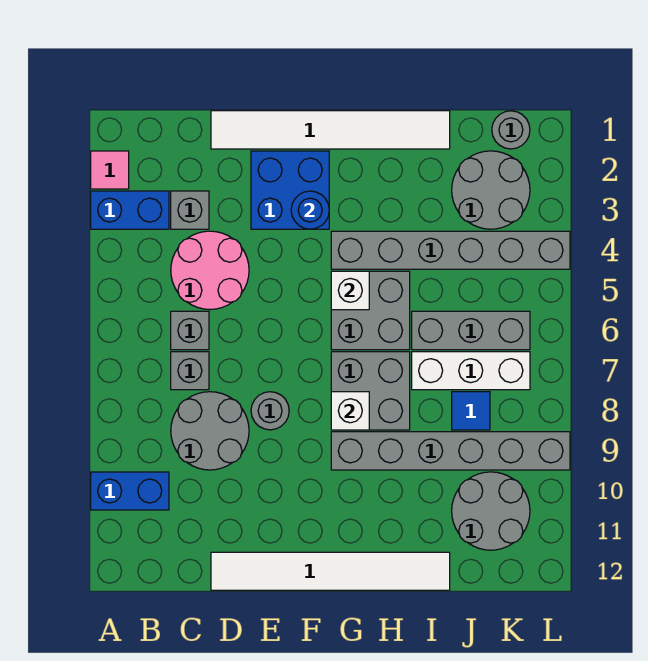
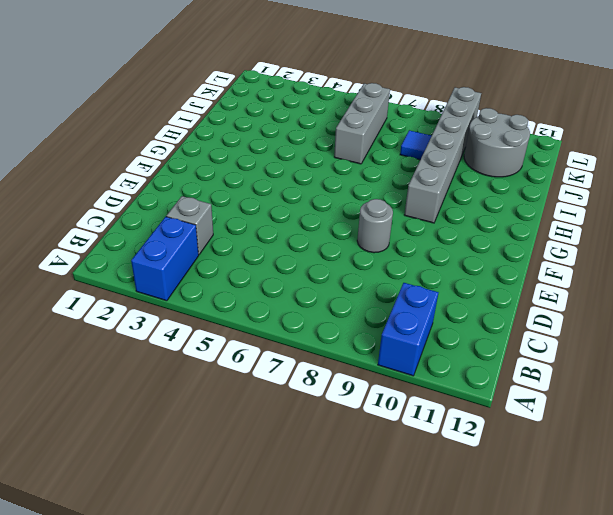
none -> pink 1x1 tile [91,151,129,189]
none -> pink 2x2 round brick [171,231,249,309]
none -> grey 1x1 brick [171,311,209,350]

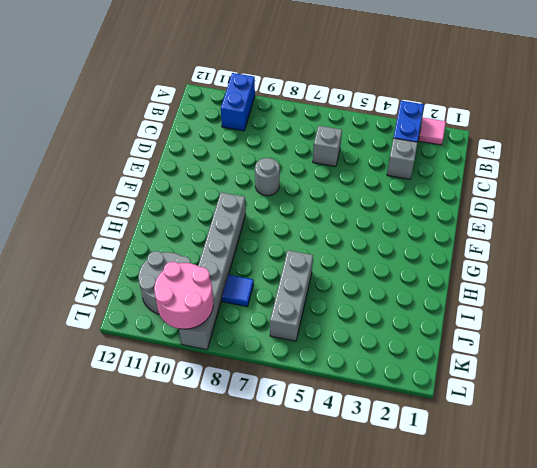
pink 2x2 round brick [154,262,213,329] -> pink 2x2 round brick moved to [171,231,249,309]
none -> grey 1x1 brick [171,352,209,390]
none -> grey 2x2 round brick [171,392,249,470]
none -> white 1x6 tile [211,111,450,149]

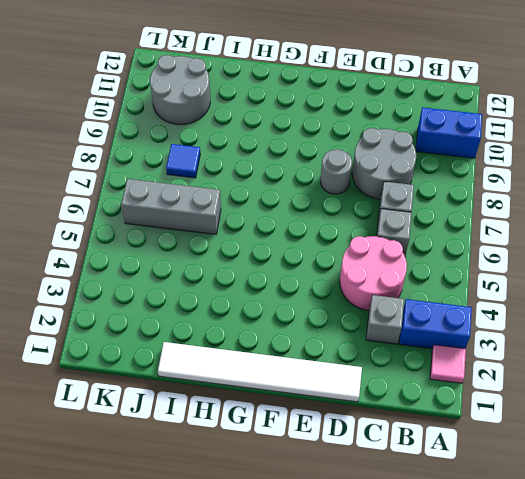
none -> white 1x6 tile [211,552,450,590]
none -> blue 2x2 brick [251,151,329,229]
none -> grey 1x6 brick [331,231,570,269]

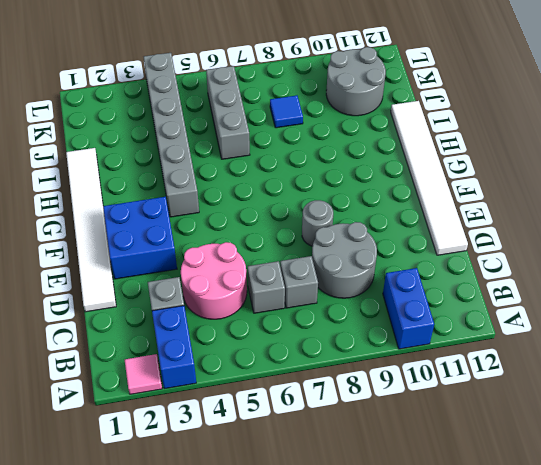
none -> grey 2x2 brick [331,271,410,350]
none -> grey 2x2 brick [331,352,410,430]
none -> grey 1x6 brick [331,432,570,470]

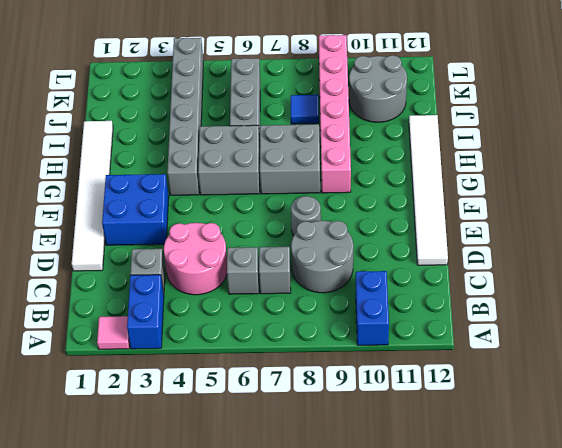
pink 1x6 brick [319,35,351,193] -> grey 1x6 brick [331,432,570,470]
none -> white 1x3 brick [412,352,530,390]
none -> grey 2x2 round brick [452,151,530,229]
none -> grey 1x1 round brick [492,111,530,149]

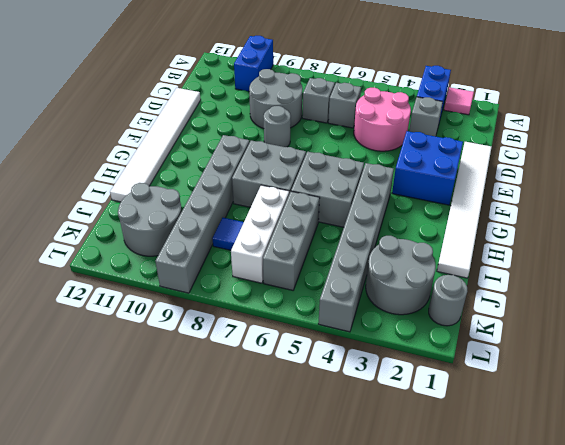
none -> blue 1x1 round brick [291,191,329,229]
none -> white 1x1 brick [331,271,369,310]
none -> white 1x1 brick [331,392,369,430]

